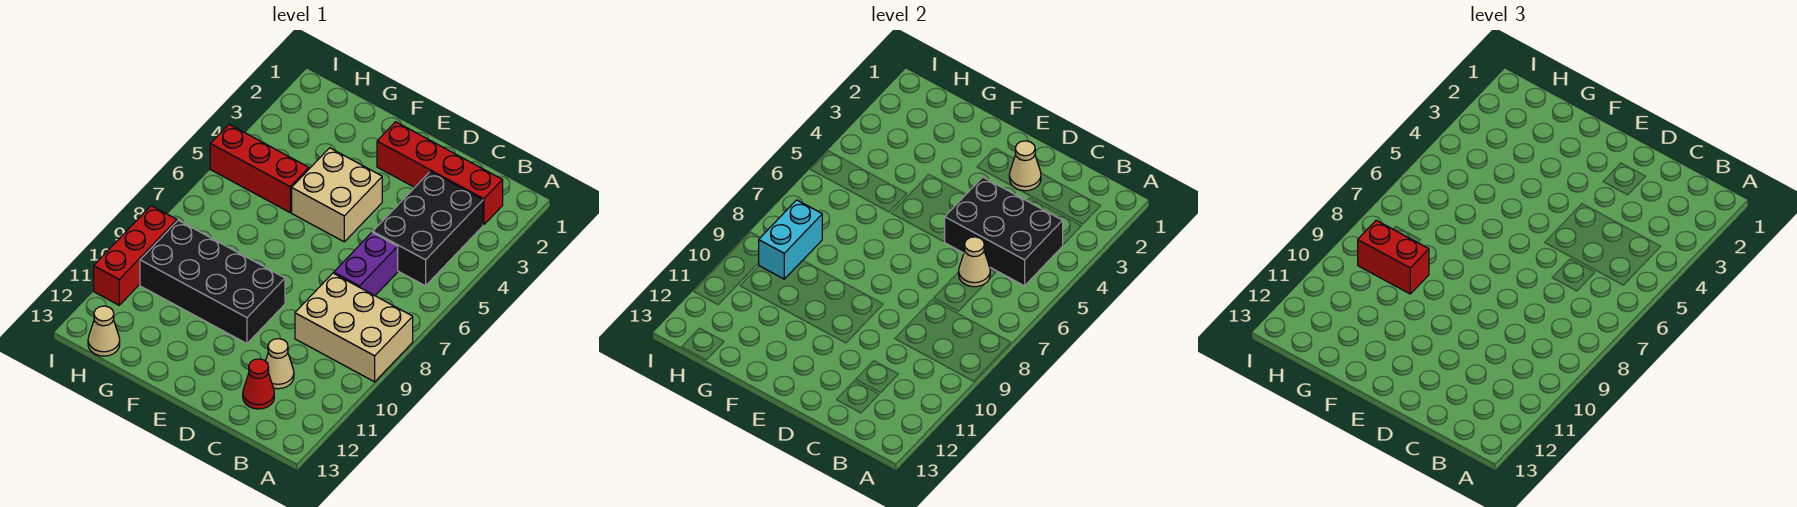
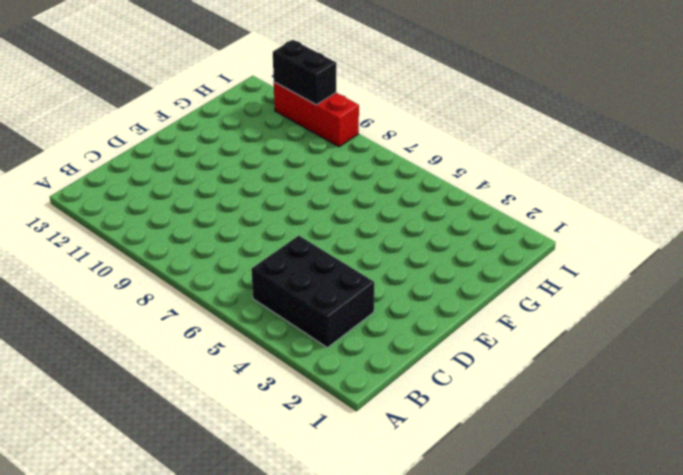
black 1x2 brick [273,40,336,105] -> none
none -> tan 2x3 brick [295,273,413,382]
none -> red 1x4 brick [377,122,503,225]
none -> purple 1x2 brick [334,233,398,296]

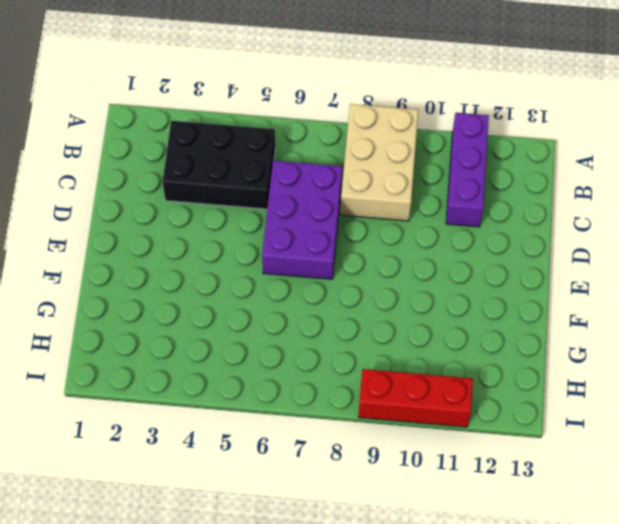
purple 1x3 brick [446,113,489,227] -> tan 1x1 cone [266,339,294,389]
purple 2x3 brick [262,161,342,279] -> purple 1x2 brick [334,233,398,296]
none -> red 1x4 brick [377,122,503,225]
none -> red 1x1 cone [243,359,274,409]
none -> tan 2x2 brick [292,148,382,242]

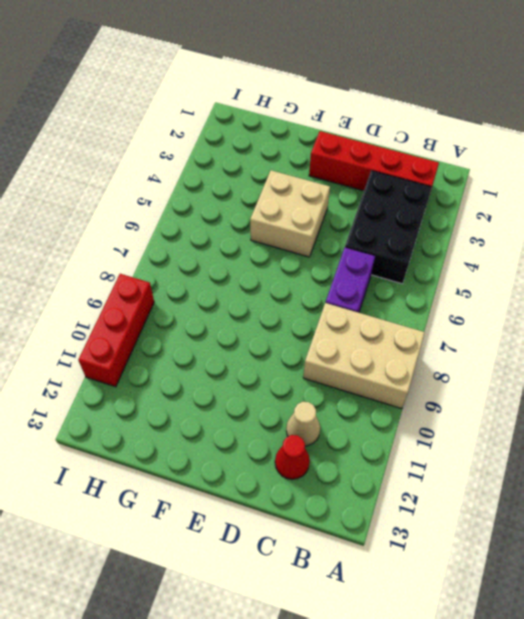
none -> black 2x4 brick [140,220,285,344]
none -> red 1x3 brick [210,124,309,212]
none -> tan 1x1 cone [88,306,120,356]

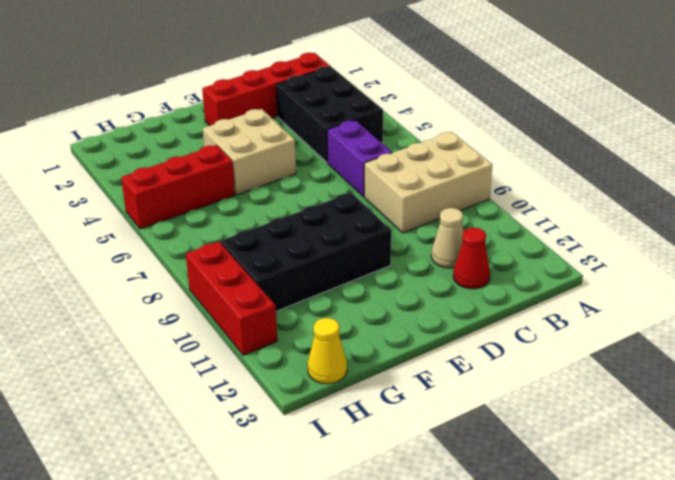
yellow 1x1 cone [308,318,347,384] -> tan 1x1 cone [88,306,120,356]
none -> black 2x3 brick [945,177,1063,286]
none -> tan 1x1 cone [959,237,990,287]
none -> tan 1x1 cone [1009,141,1041,191]

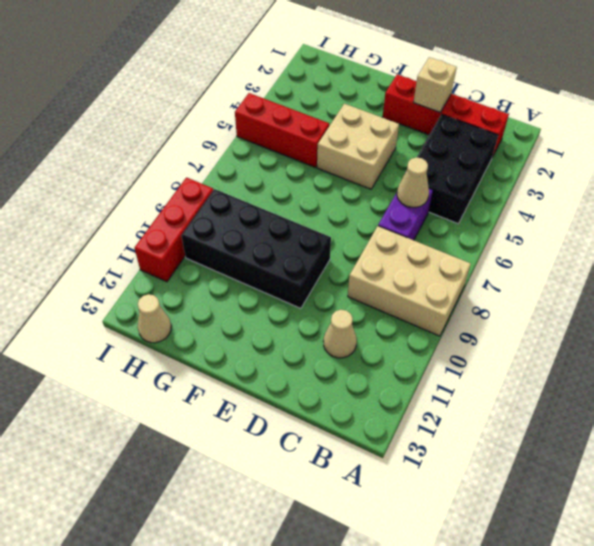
tan 1x1 brick [413,57,457,112] -> tan 1x1 cone [1009,141,1041,191]
none -> red 1x1 cone [243,359,274,409]
none -> black 2x3 brick [945,177,1063,286]
none -> cyan 1x2 brick [759,200,822,279]

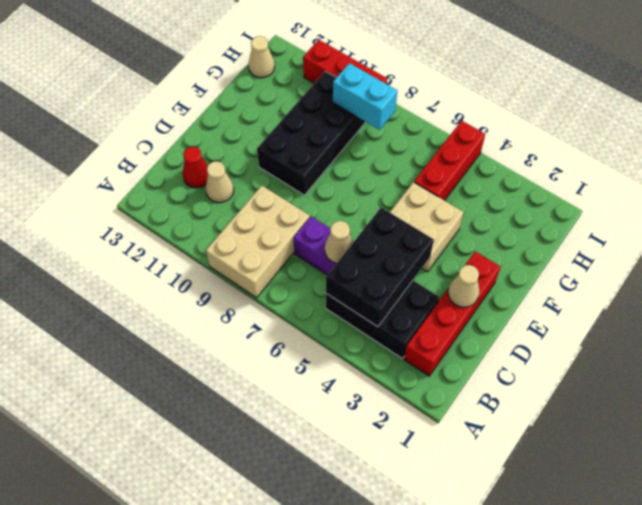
none -> red 1x2 brick [1358,220,1429,294]

